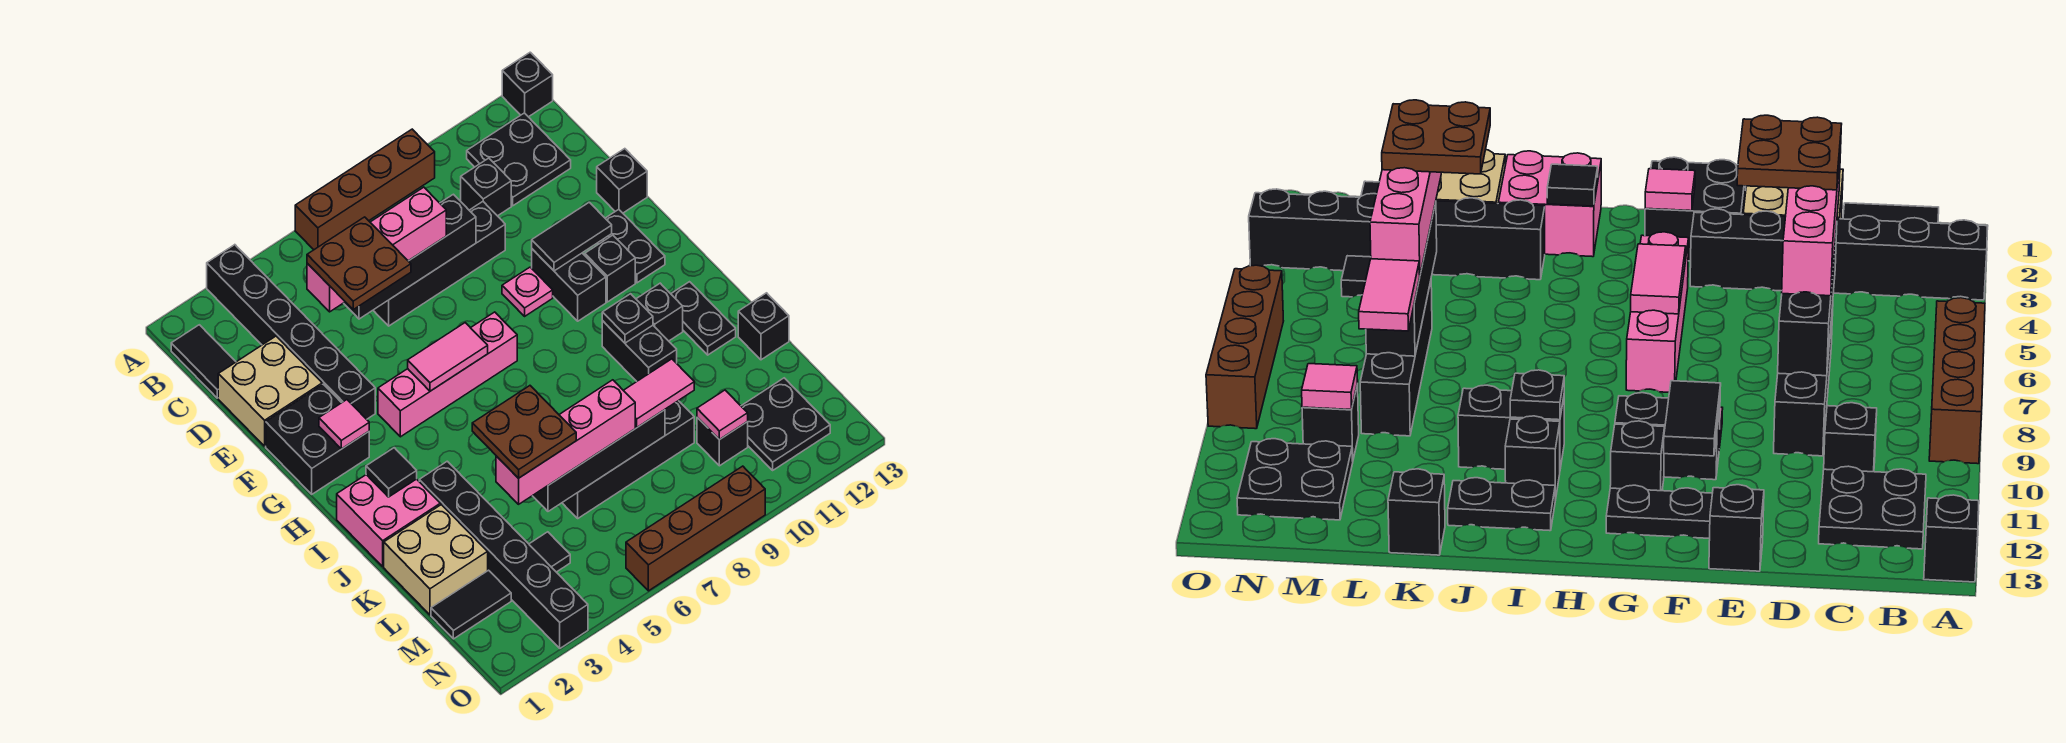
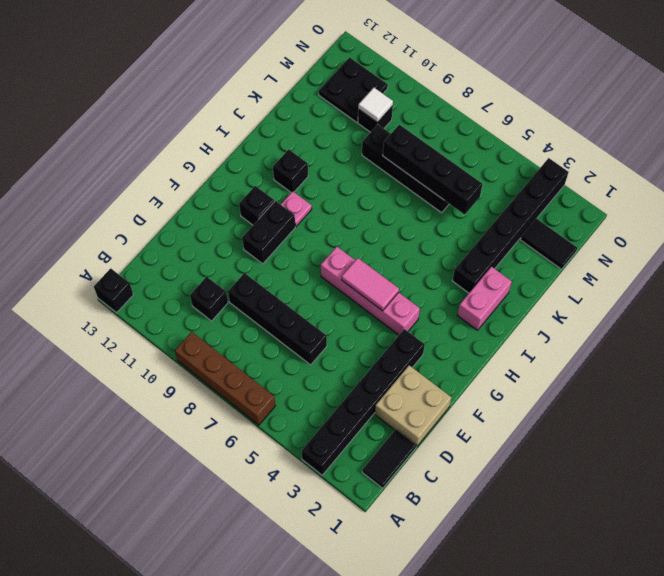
pink 1x1 plate [281,191,312,226] -> pink 1x1 plate moved to [502,267,553,316]
pink 1x2 brick [457,267,512,330] -> pink 2x2 brick [337,475,440,566]
white 1x1 tile [358,88,393,123] -> pink 1x1 tile [697,390,748,440]
none -> black 2x2 plate [467,113,571,206]
none -> black 1x1 brick [597,149,647,213]
none -> black 2x2 brick [266,384,369,494]
none -> black 1x2 plate [598,209,665,283]

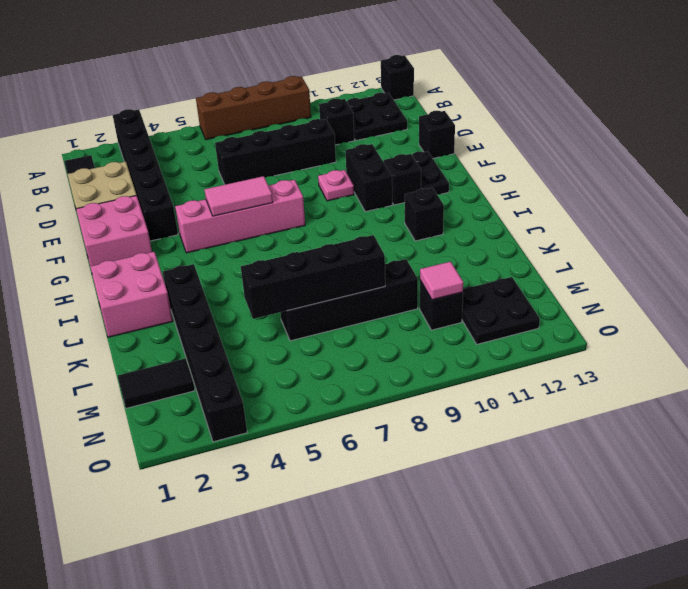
pink 2x2 brick [76,195,152,266] -> black 2x2 brick [266,384,369,494]
none -> black 1x2 brick [602,321,677,381]
none -> black 1x2 plate [671,282,736,355]
none -> tan 2x2 brick [384,505,488,615]
none -> black 1x1 brick [738,293,789,360]

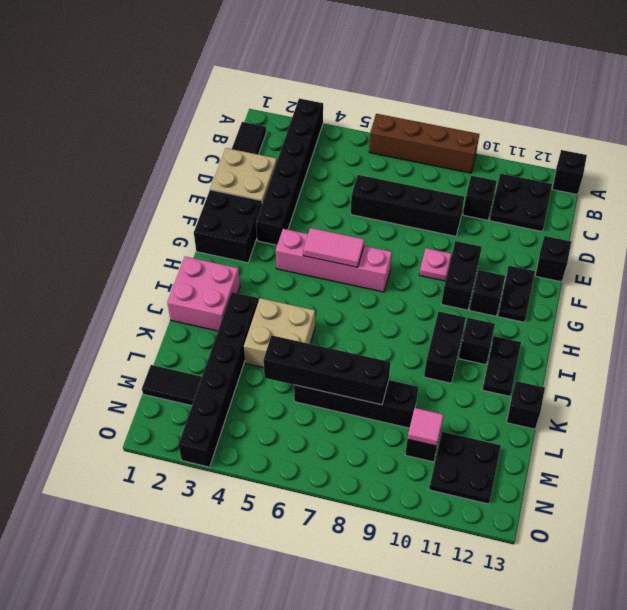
tan 2x2 brick [244,298,315,368] -> tan 2x2 brick moved to [384,505,488,615]
none -> black 1x1 tile [529,532,570,572]
none -> brown 1x4 brick [626,466,765,591]
none -> black 1x4 brick [344,194,476,319]
none -> black 1x2 tile [532,202,612,271]

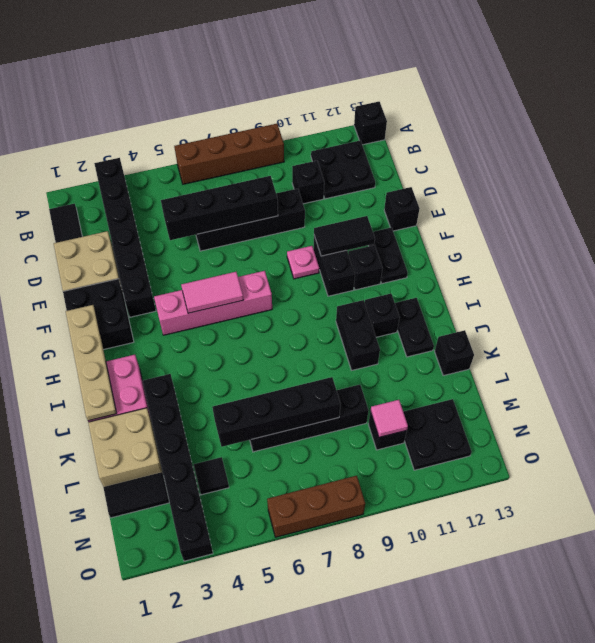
tan 1x4 plate [66,305,117,421] -> none
brown 1x3 brick [267,476,365,537] -> brown 1x4 brick [626,466,765,591]
none -> pink 1x1 tile [319,400,369,449]
none -> black 1x1 tile [366,448,417,497]
none -> black 1x1 plate [602,294,653,343]
none -> pink 1x4 brick [307,187,446,312]

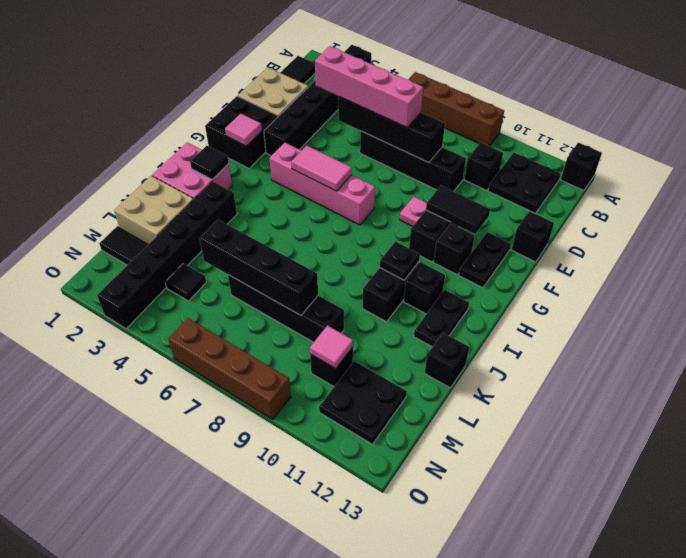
none -> pink 1x4 brick [496,380,635,504]
none -> pink 1x2 tile [623,359,694,427]
none -> brown 2x2 plate [307,217,411,309]
none -> brown 2x2 plate [472,386,576,478]

